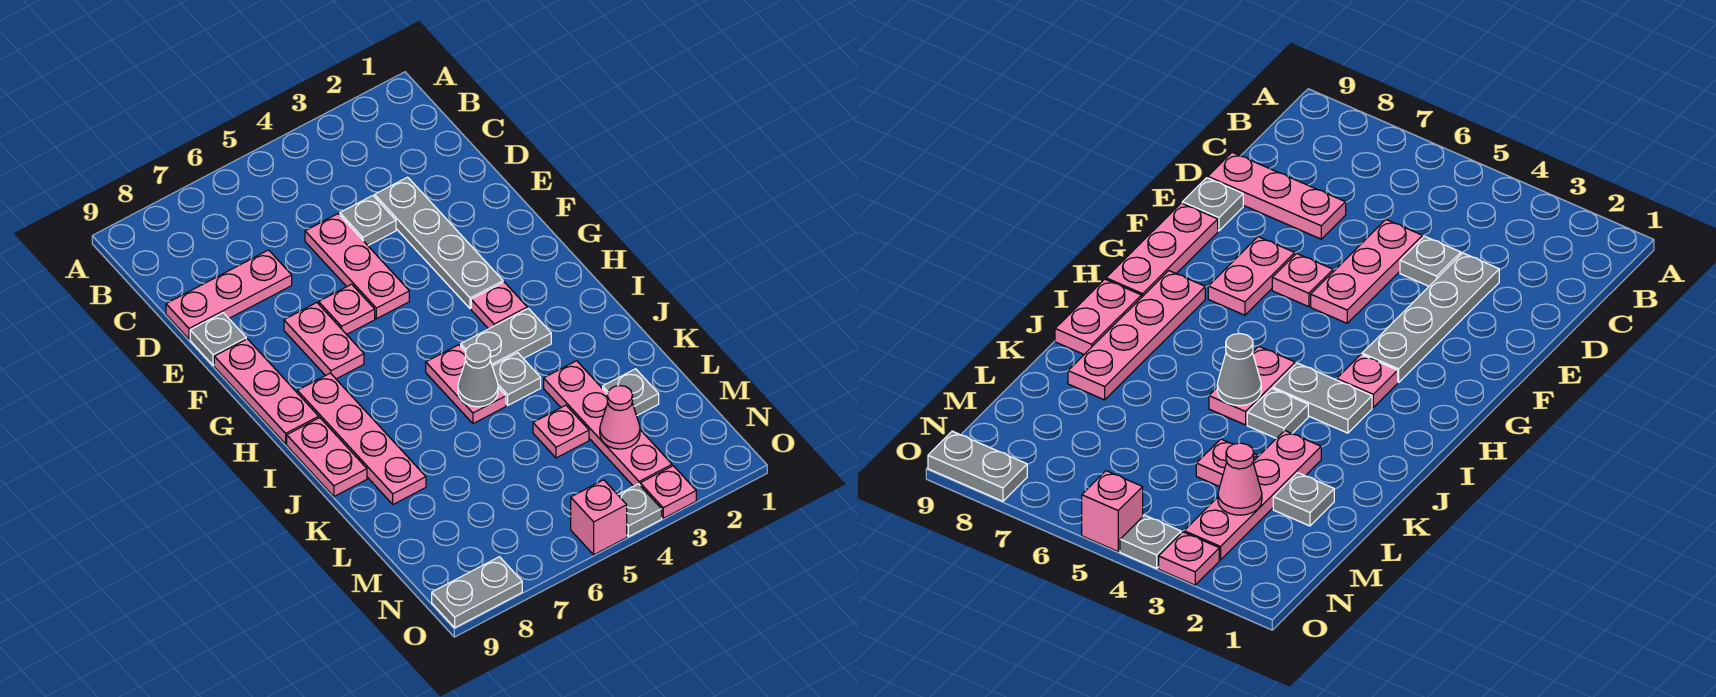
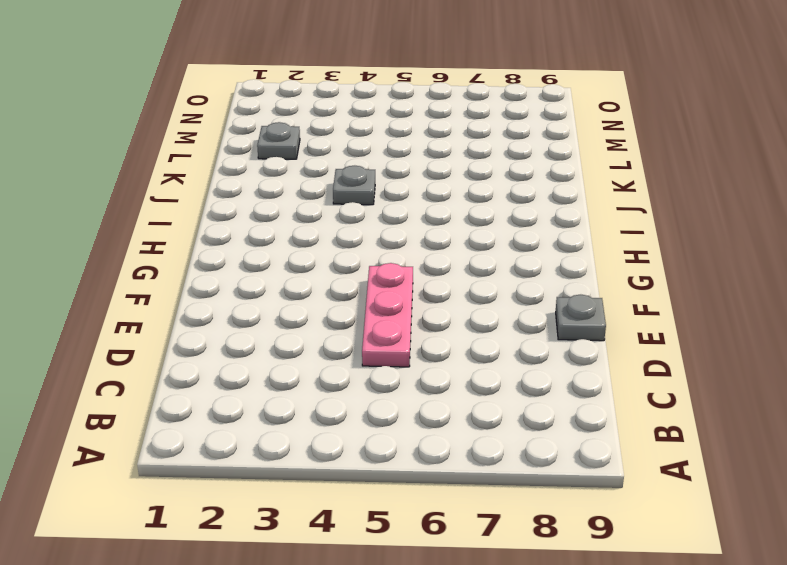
none -> grey 1x4 plate [375,177,503,309]
none -> grey 1x1 plate [340,196,396,245]
none -> pink 1x3 plate [166,250,292,339]

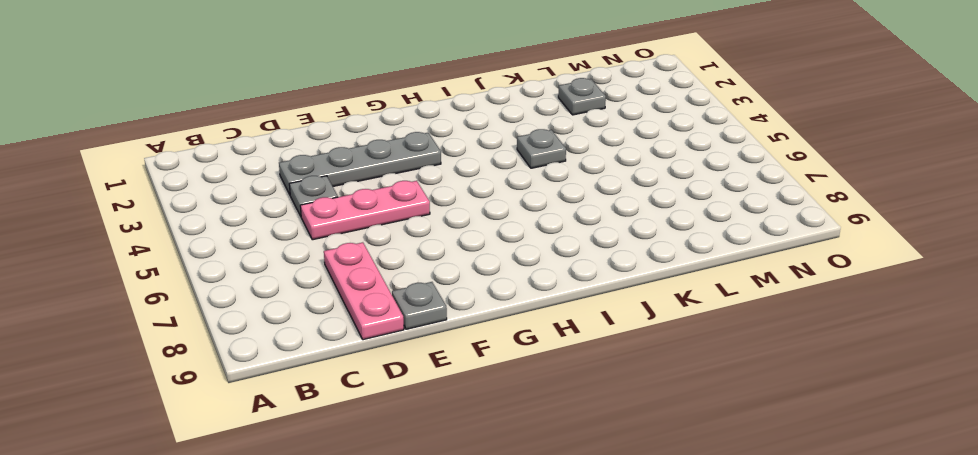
none -> pink 1x1 plate [319,284,375,334]
none -> pink 1x2 plate [284,303,364,379]
none -> pink 1x3 plate [214,339,319,444]

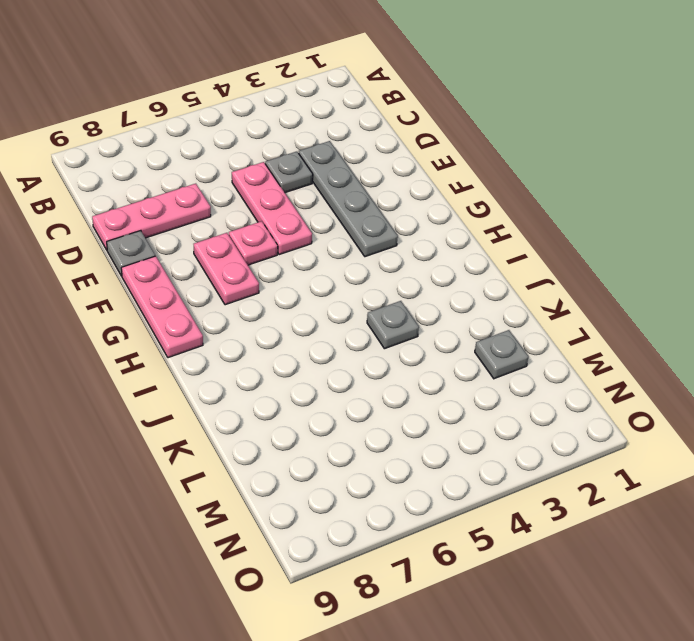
none -> pink 1x1 plate [471,282,527,329]
none -> pink 1x4 plate [297,373,426,504]
none -> grey 1x2 plate [461,308,551,366]

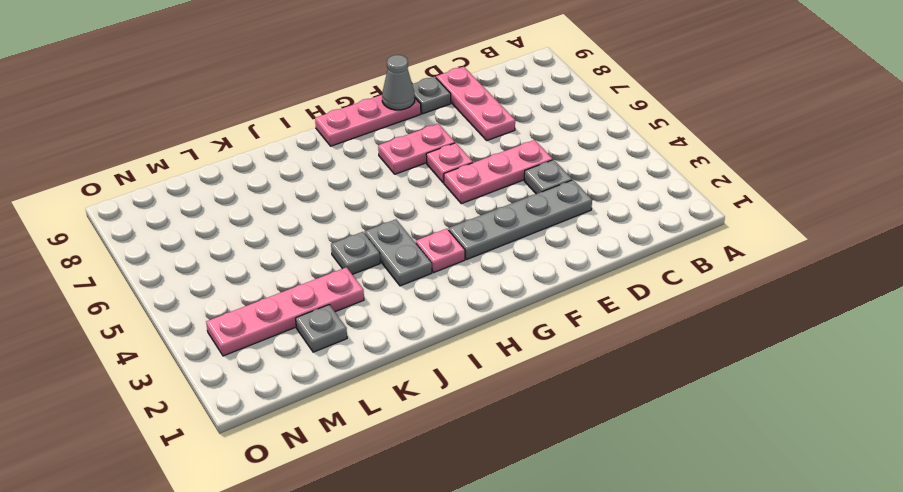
grey 1x1 cone [382,55,415,110] -> grey 1x1 cone moved to [458,343,498,407]
none -> pink 1x4 plate [297,373,426,504]
none -> pink 1x2 plate [426,345,506,424]
none -> pink 1x2 plate [287,418,367,496]

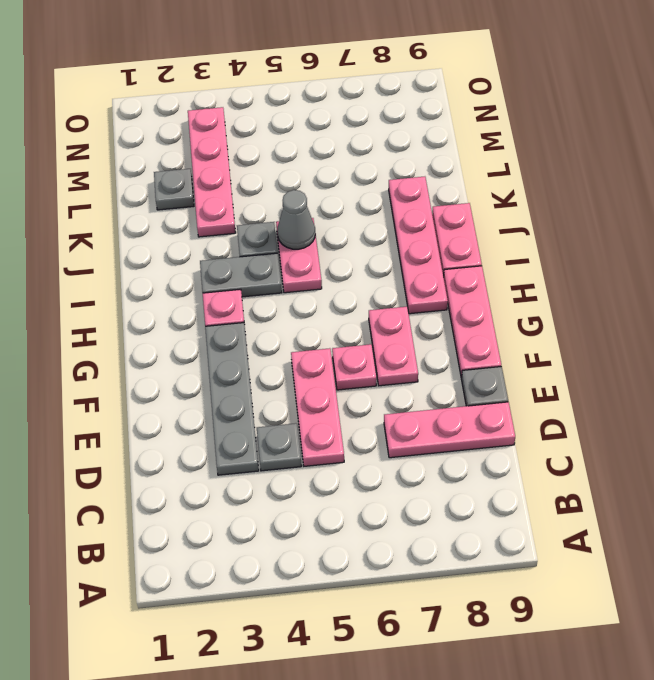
none -> pink 1x1 plate [533,405,589,458]
none -> pink 1x1 plate [640,466,696,518]
none -> grey 1x1 plate [618,484,662,537]

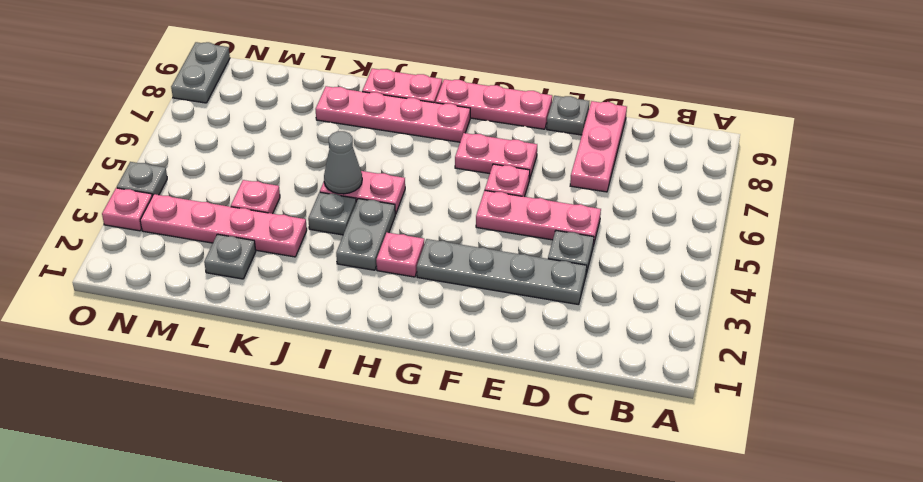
none -> pink 1x1 brick [571,480,627,555]
none -> pink 1x1 cone [600,386,640,449]

